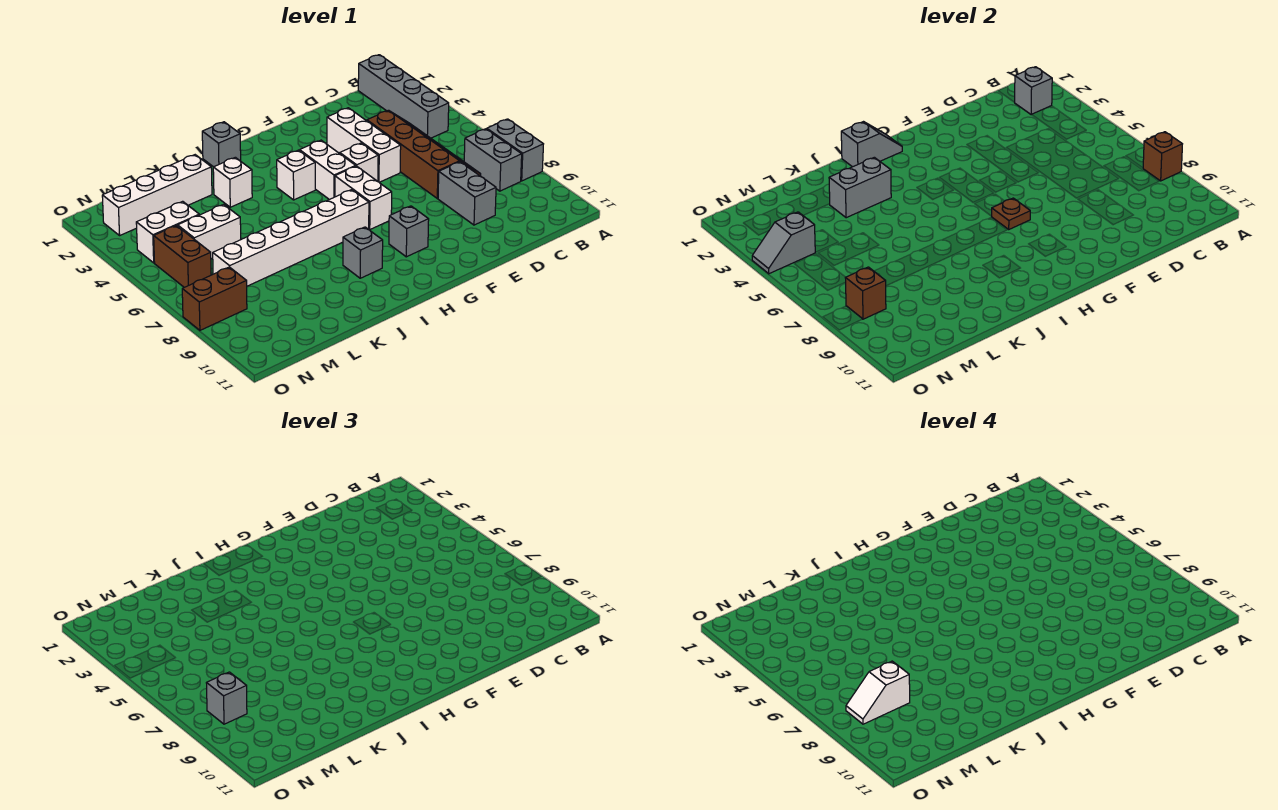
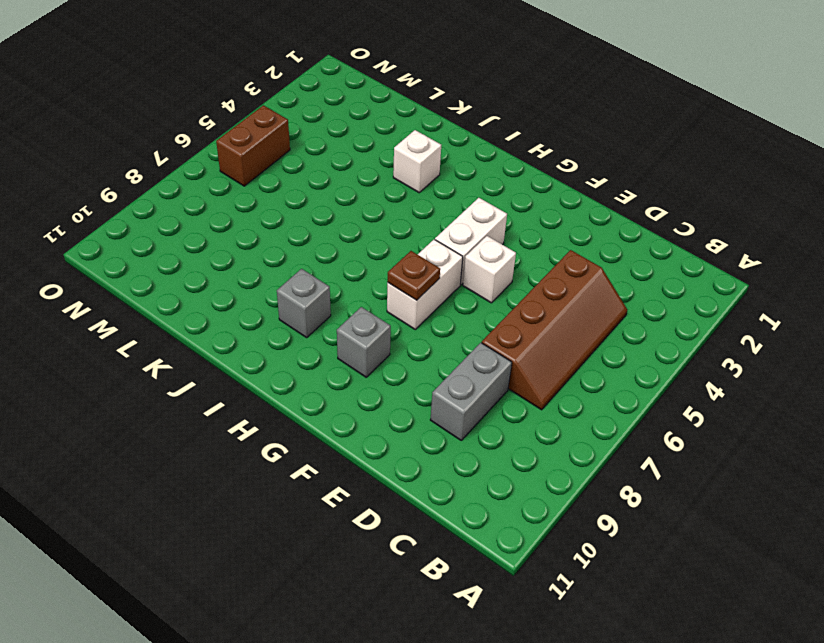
none -> grey 1x2 brick [487,119,543,181]
none -> grey 1x4 brick [358,55,449,138]
none -> grey 1x2 brick [464,129,522,191]

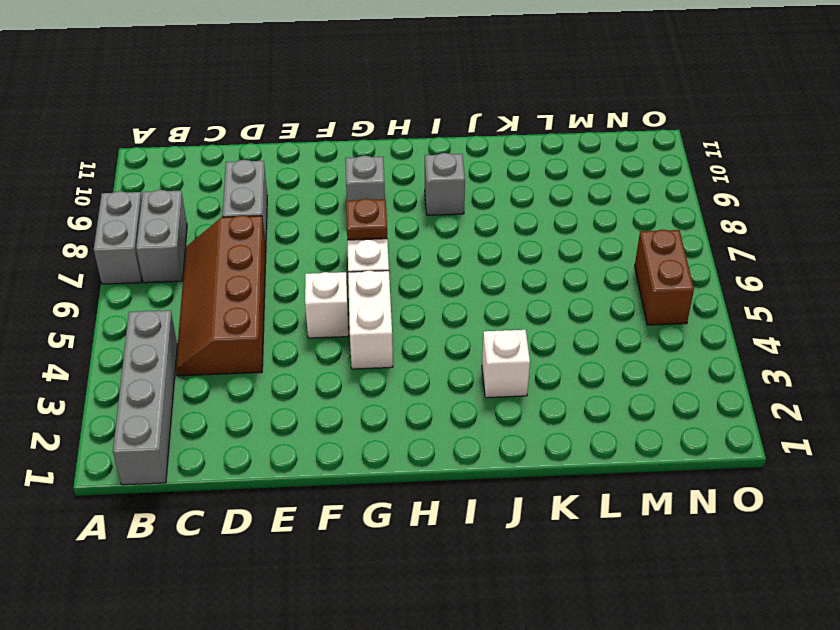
none -> white 1x3 brick [327,108,401,182]
none -> white 1x1 brick [277,150,315,200]
none -> white 1x6 brick [213,190,369,286]

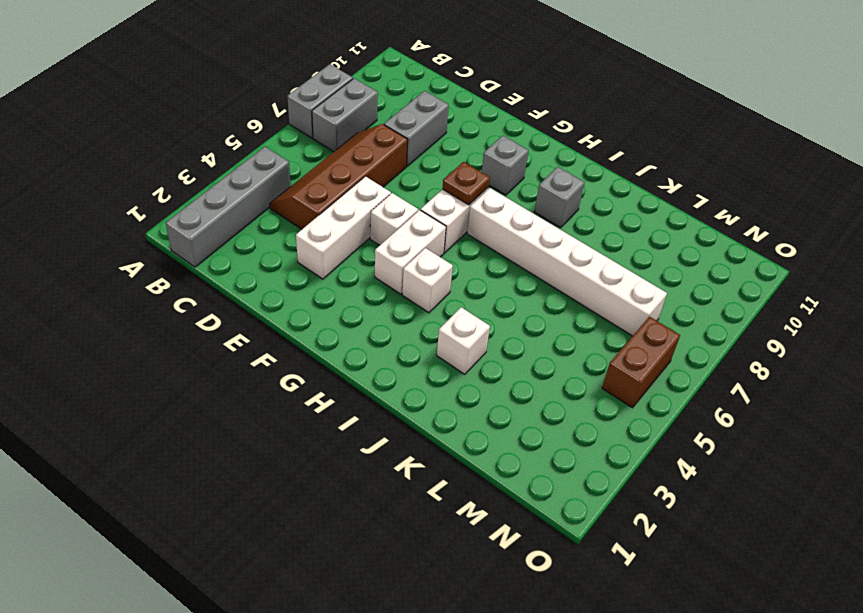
none -> grey 1x1 brick [202,122,241,167]
none -> white 1x4 brick [102,155,212,235]
none -> white 1x2 brick [178,204,241,259]

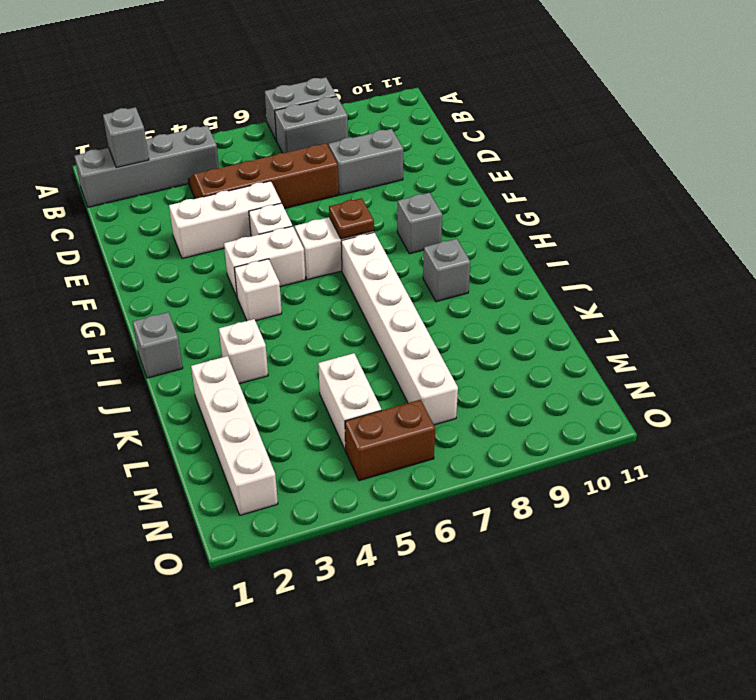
none -> white 1x2 brick [136,201,199,263]
none -> brown 1x2 brick [182,267,247,330]
none -> brown 1x1 brick [1143,132,1182,181]

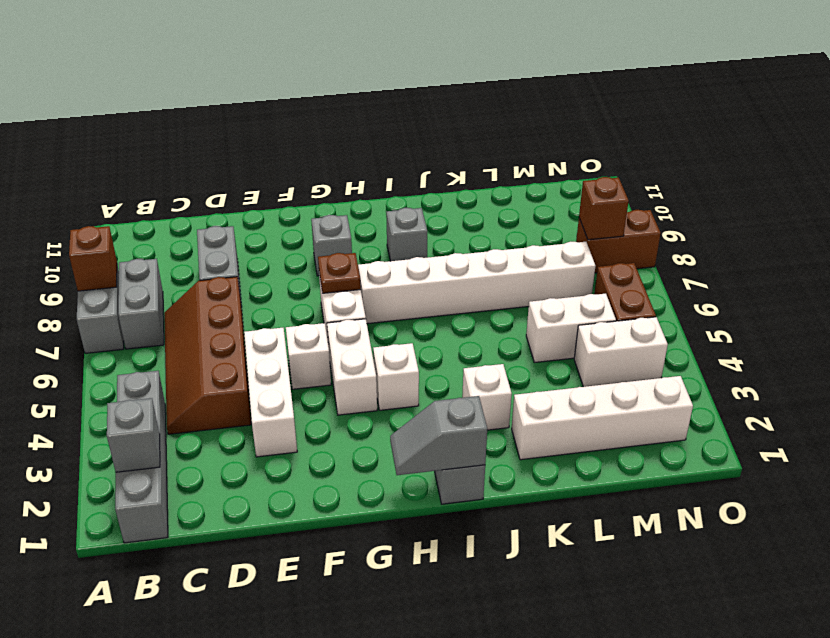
none -> grey 1x2 brick [829,157,891,218]
none -> grey 1x2 slope [752,212,815,274]
none -> grey 1x1 brick [207,672,247,724]

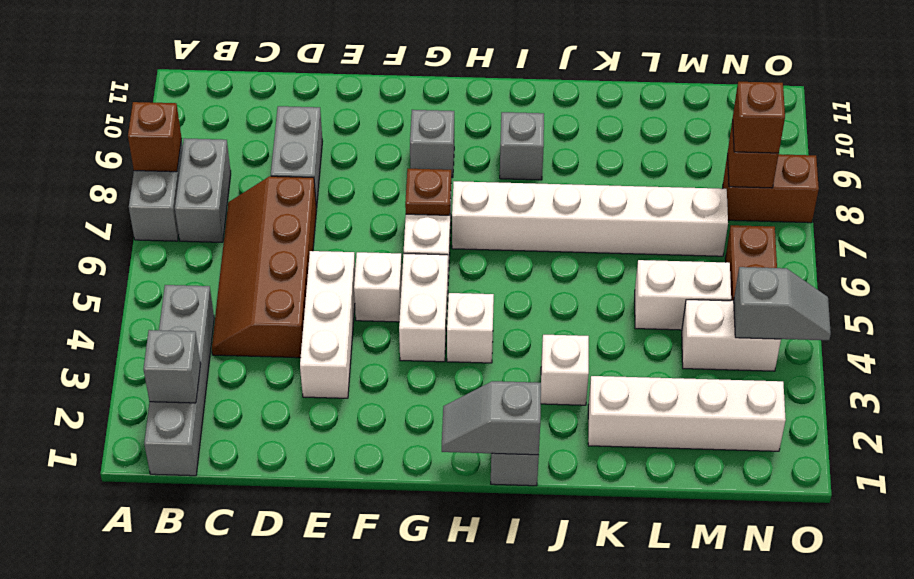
brown 1x1 brick [733,82,785,153] -> grey 1x1 brick [207,672,247,724]
none -> grey 1x2 brick [829,157,891,218]
none -> white 1x2 slope [846,661,910,724]

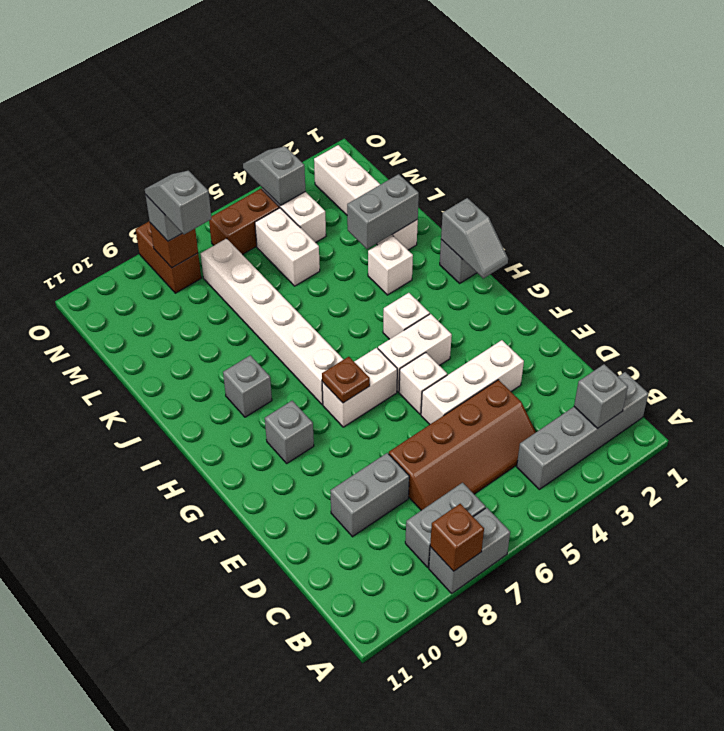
grey 1x2 brick [347,174,419,249] -> grey 1x2 brick turned to [829,157,891,218]
grey 1x2 slope [145,171,212,234] -> white 1x2 slope [846,661,910,724]

